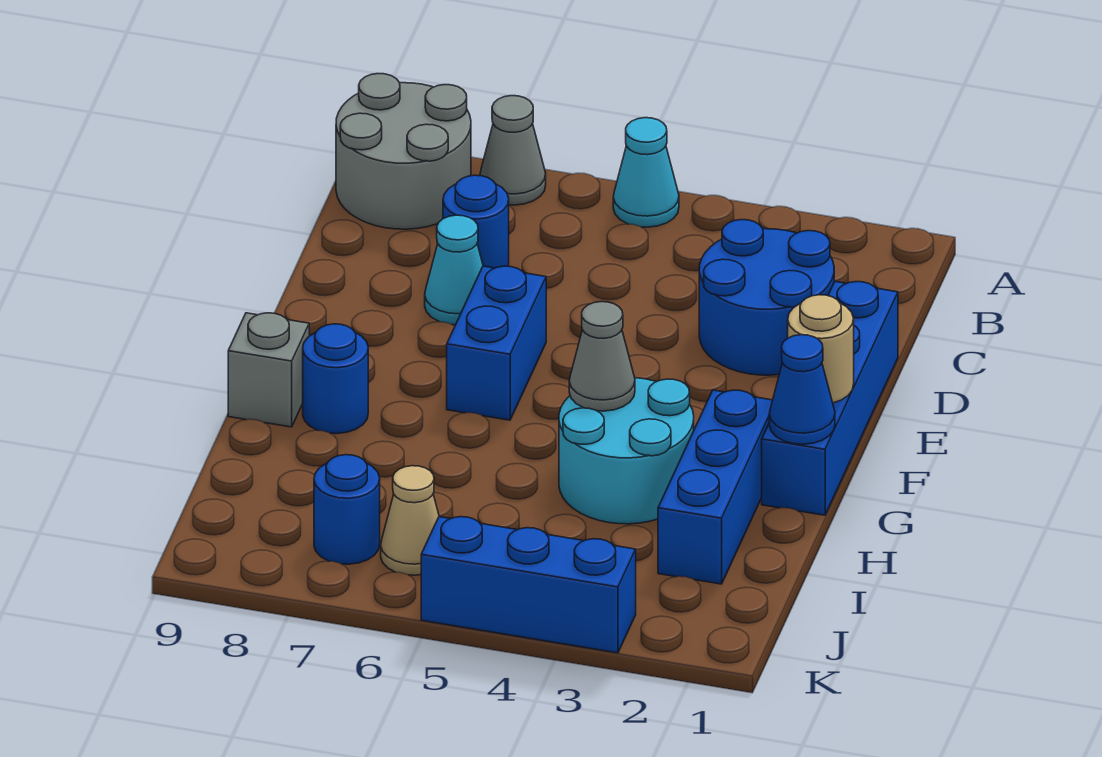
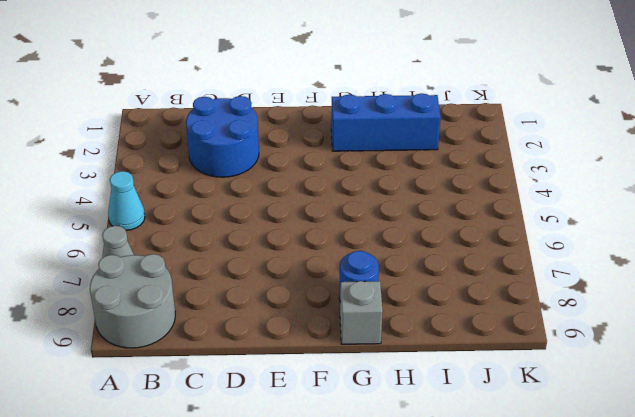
none -> blue 1x1 round brick [443,175,509,268]
none -> blue 1x4 brick [762,282,898,515]
none -> cyan 1x1 cone [425,215,483,325]

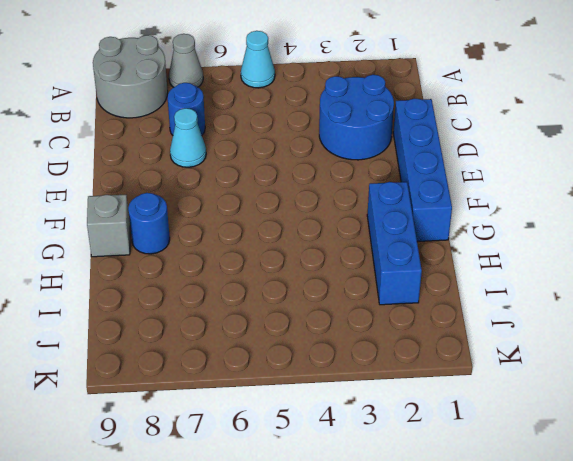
none -> blue 1x2 brick [447,266,546,420]
none -> cyan 2x2 round brick [559,378,694,524]
none -> tan 1x1 cone [381,466,439,575]

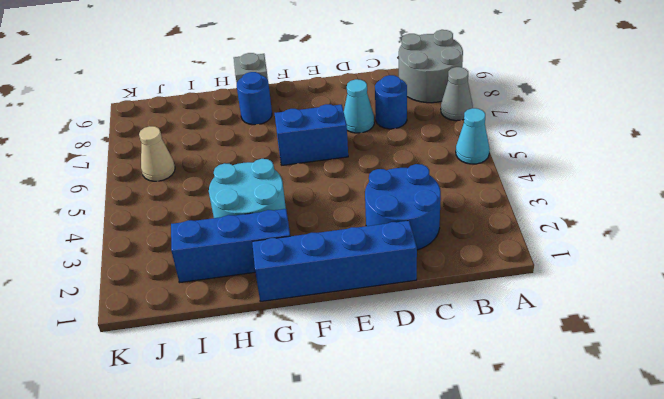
none -> blue 1x1 round brick [314,455,380,564]
none -> blue 1x3 brick [421,517,636,653]
none -> tan 1x1 round brick [788,295,854,403]

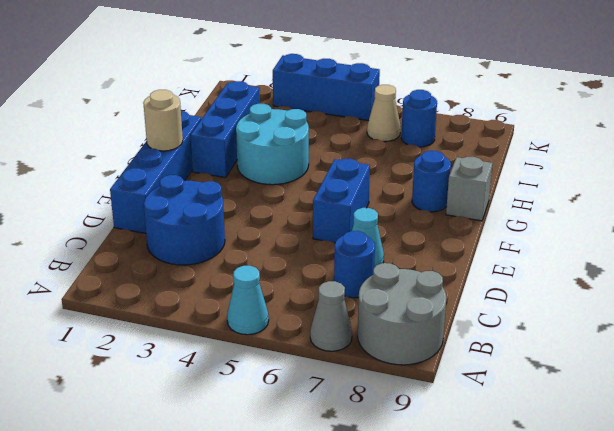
none -> blue 1x1 cone [769,335,835,444]
none -> grey 1x1 cone [569,302,635,411]

